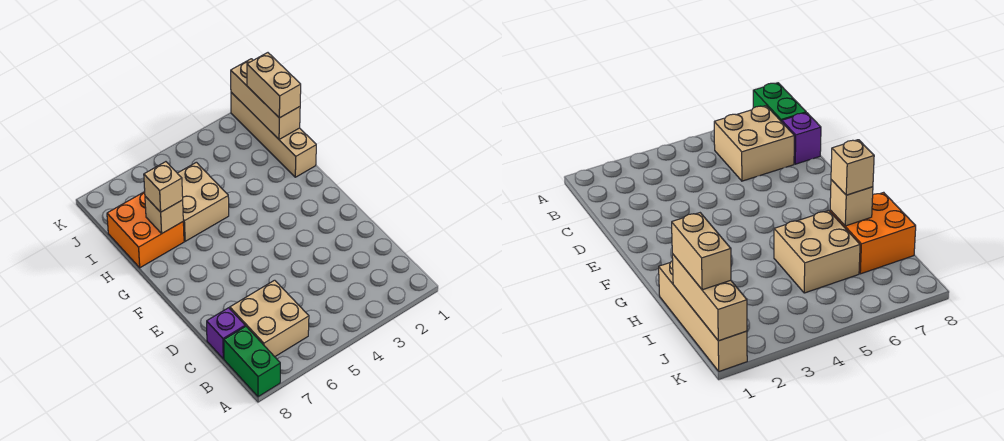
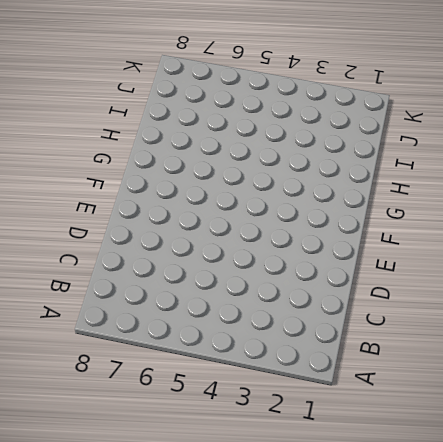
none -> green 1x2 brick [224,326,280,397]
none -> tan 2x2 brick [230,280,309,357]

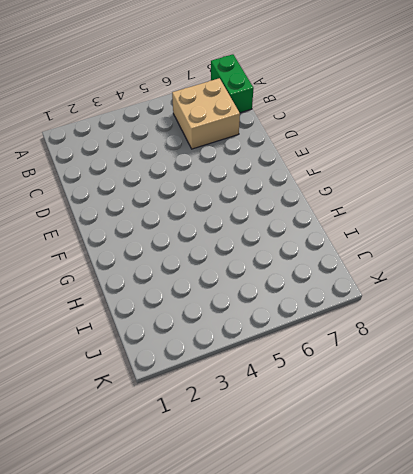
none -> purple 1x1 brick [207,308,245,359]
none -> tan 1x4 brick [231,92,316,177]

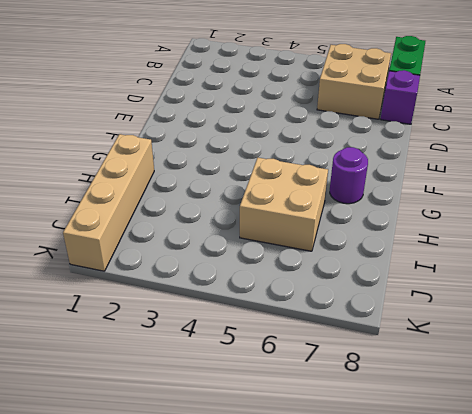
purple 1x1 round brick [330,147,368,204] -> none
none -> orange 2x2 brick [107,192,184,268]
none -> tan 1x1 brick [145,196,183,233]

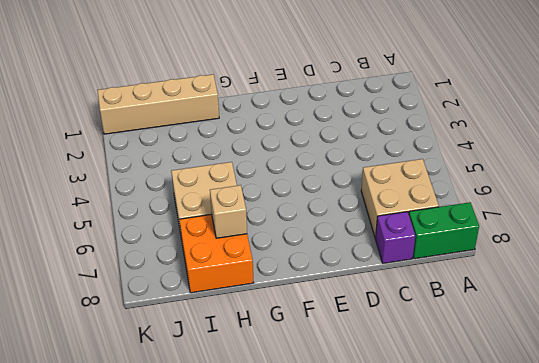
none -> tan 1x3 brick [231,59,300,139]
none -> tan 1x1 brick [144,162,183,212]

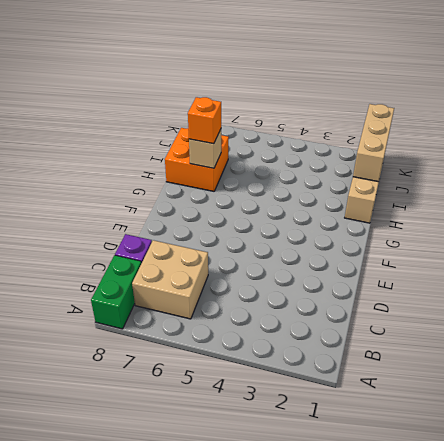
orange 1x1 brick [188,97,221,144] -> tan 1x1 brick [144,162,183,212]
none -> tan 2x2 brick [177,162,229,241]
none -> tan 1x2 brick [247,53,301,118]

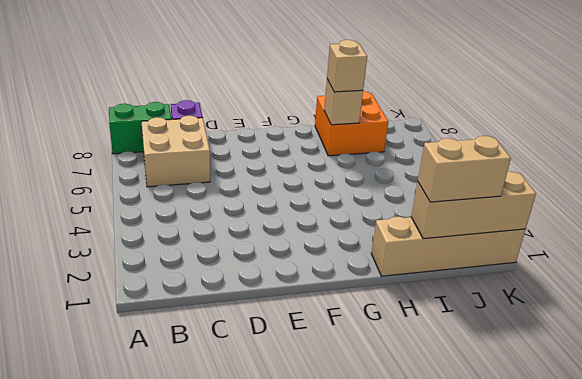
none -> tan 2x2 brick [177,162,229,241]

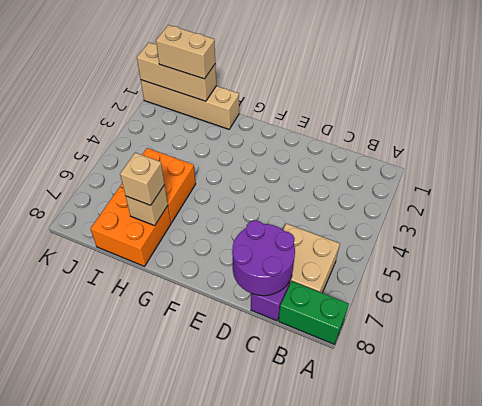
purple 2x2 round brick [232,221,295,296] -> none
orange 2x2 brick [120,148,196,223] -> tan 2x2 brick [177,162,229,241]

